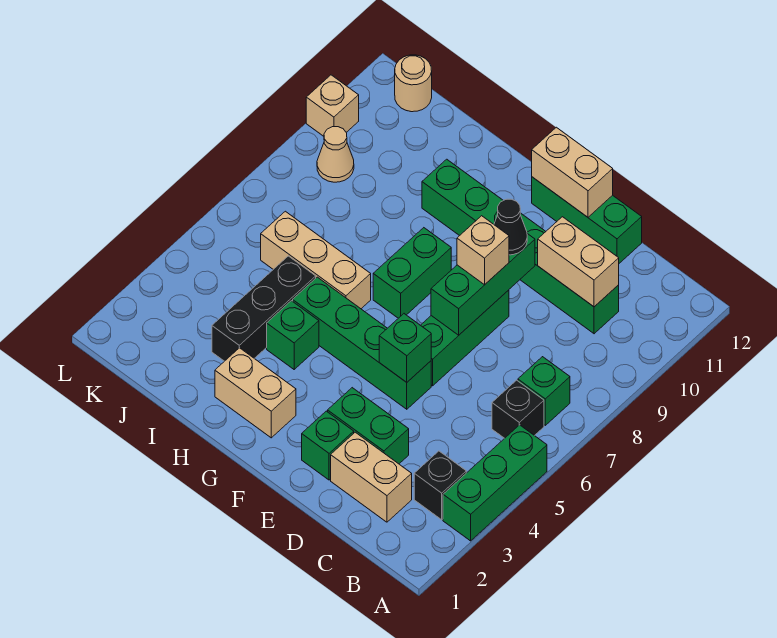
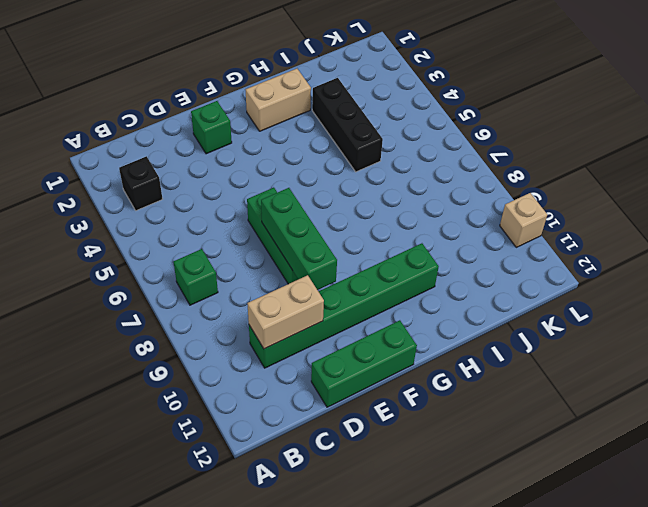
none -> green 1x3 brick [443,425,547,541]
none -> black 1x1 brick [492,380,544,438]
none -> tan 1x2 brick [331,432,412,522]

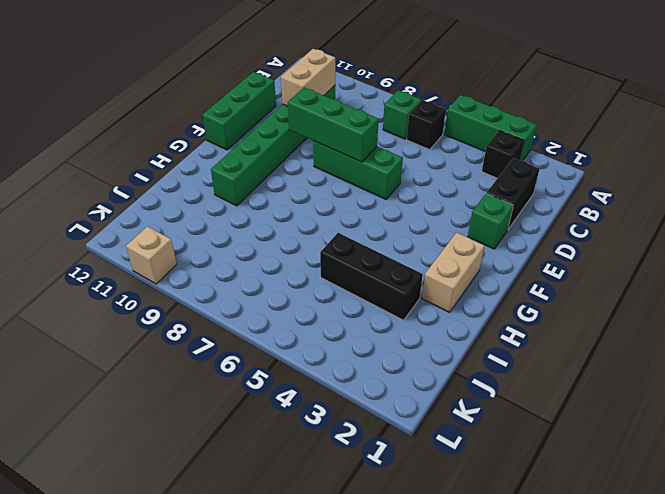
black 1x2 brick [486,158,540,229] -> tan 1x2 brick [331,432,412,522]
none -> green 1x2 brick [328,388,409,464]
none -> green 1x4 brick [293,277,431,409]
none -> green 1x2 brick [373,228,451,318]

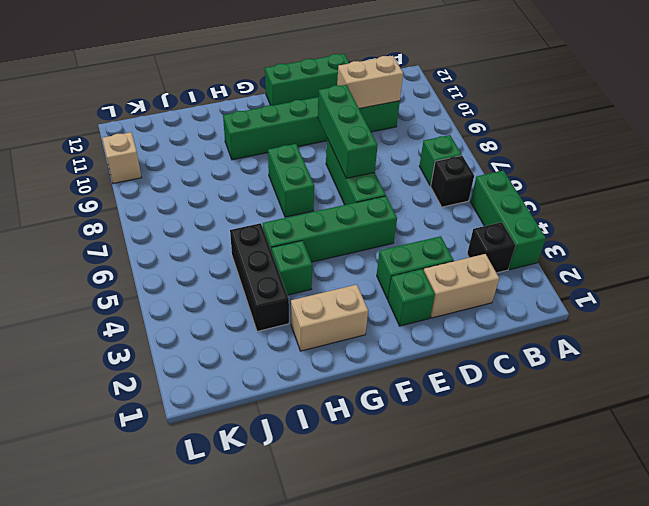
none -> tan 1x3 brick [261,211,371,309]
none -> tan 1x1 cone [317,127,354,182]
none -> tan 1x1 round brick [395,55,432,112]

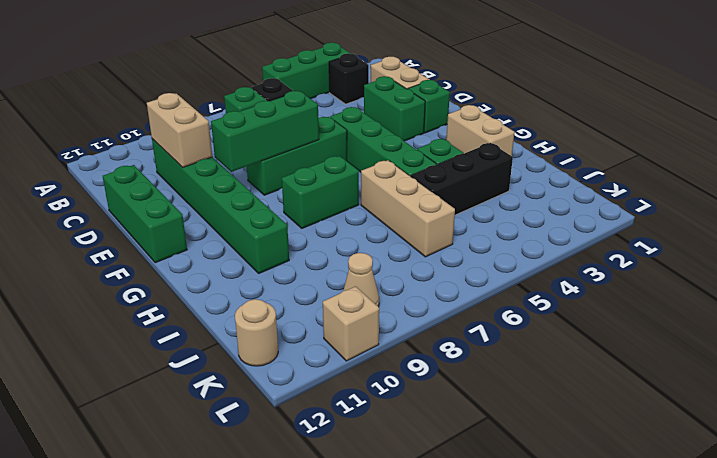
none -> green 1x1 brick [379,314,431,382]
none -> tan 1x2 brick [532,127,613,217]
none -> tan 1x1 brick [457,216,509,285]

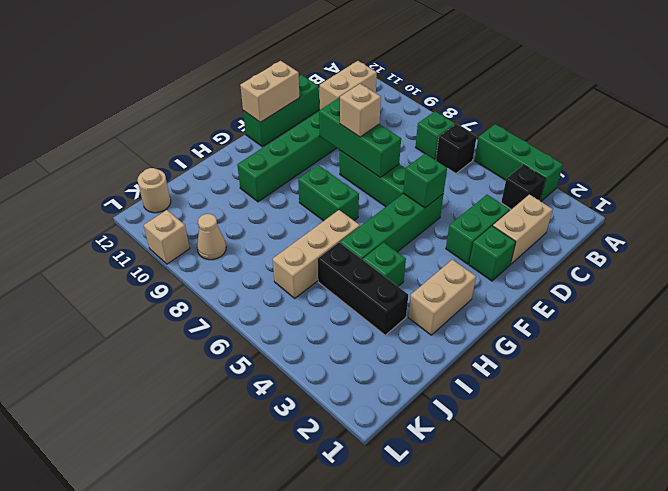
none -> black 1x1 cone [494,199,527,255]

